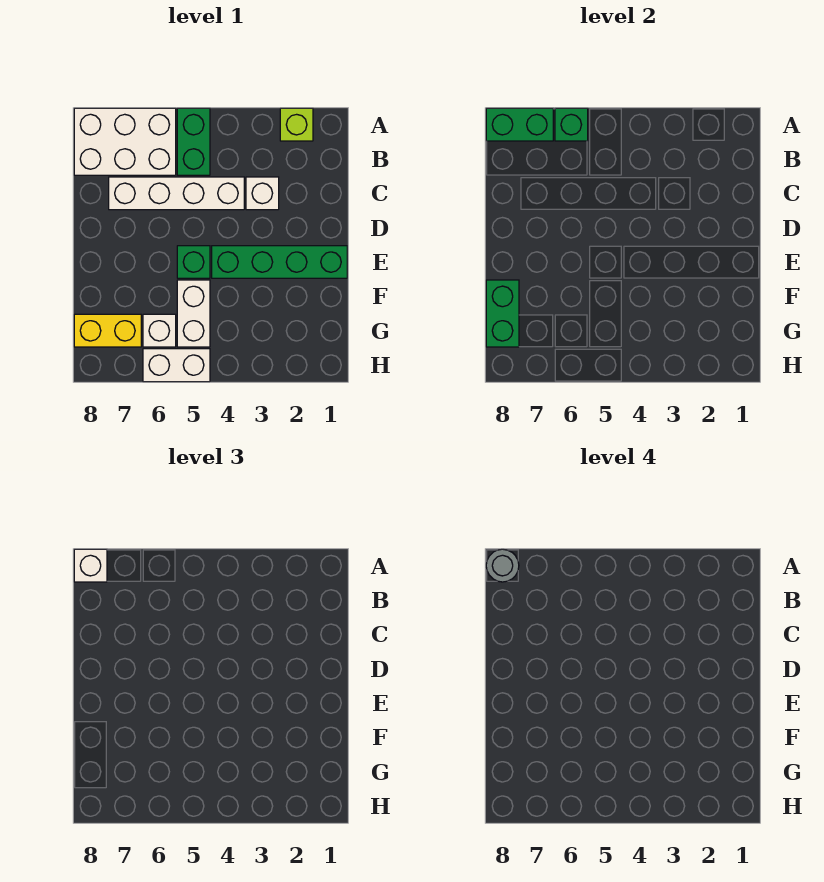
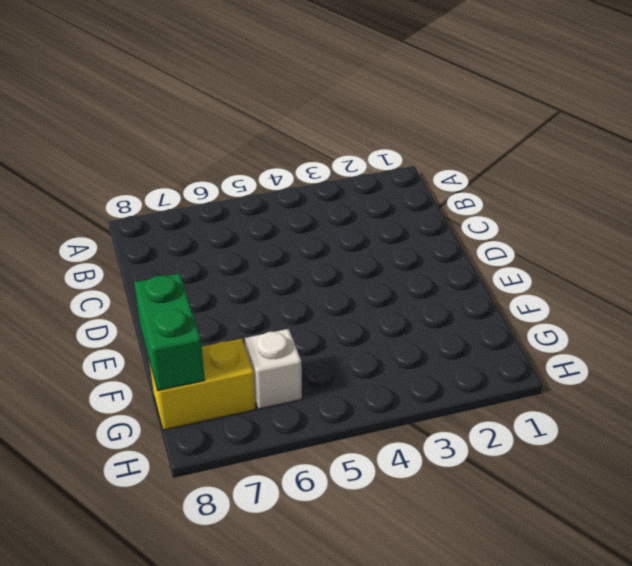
none -> lime 1x1 brick [280,108,313,141]
none -> green 1x2 brick [177,108,210,175]
none -> white 2x3 brick [74,108,176,175]

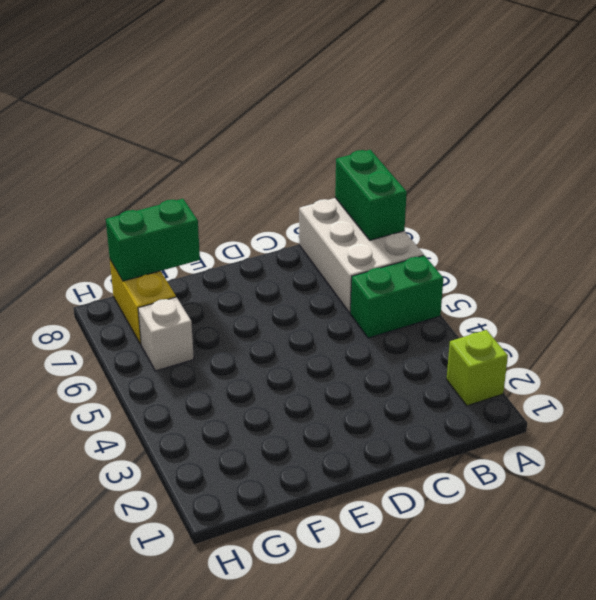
none -> white 1x1 brick [246,177,279,210]
none -> white 1x4 brick [109,177,244,210]
none -> green 1x4 brick [212,246,347,278]

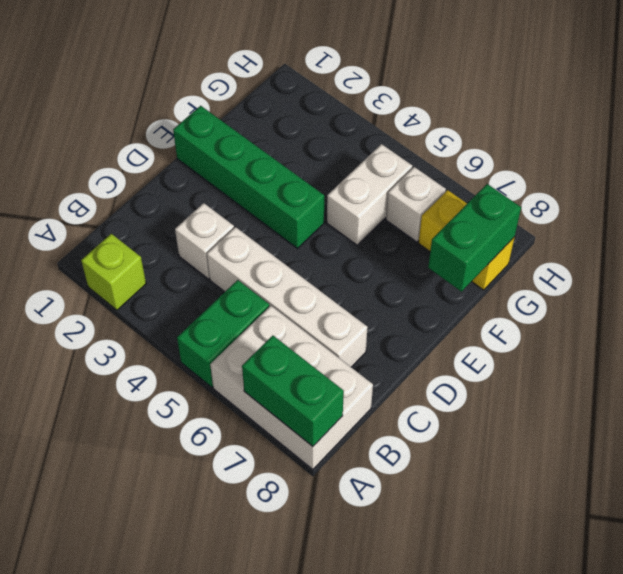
none -> green 1x1 brick [177,246,210,278]
none -> white 1x2 brick [143,349,210,382]
none -> green 1x1 brick [555,108,588,141]

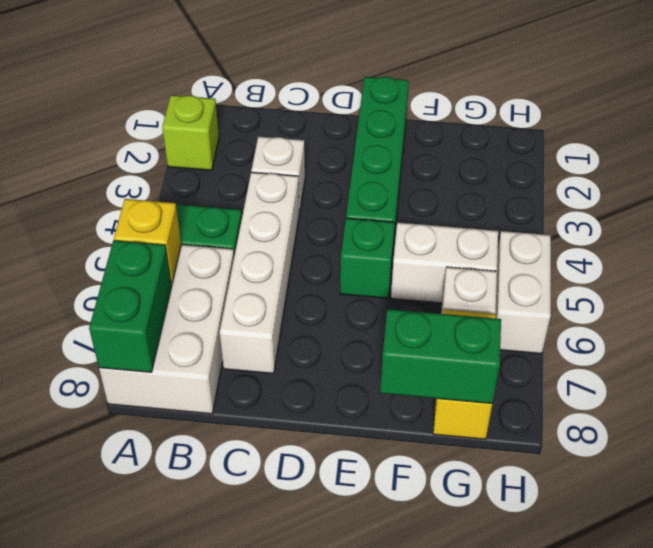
yellow 1x1 brick [114,199,181,283] -> green 1x1 brick [555,108,588,141]
none -> white 1x1 brick [74,549,107,582]
none -> grey 1x1 round brick [486,549,519,582]

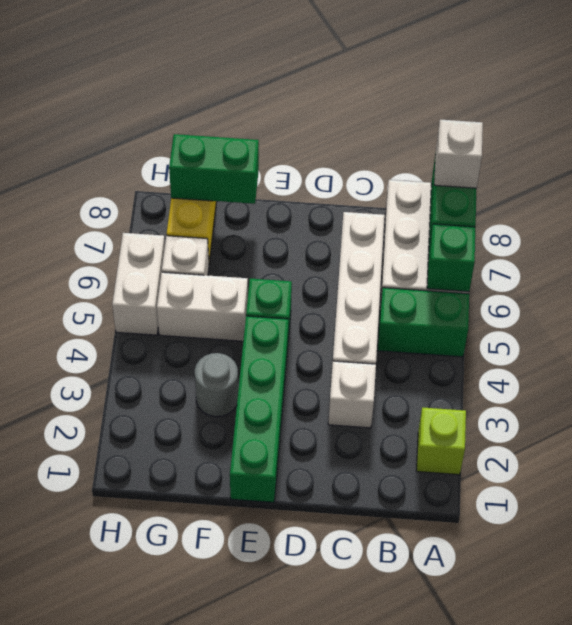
grey 1x1 round brick [195,353,238,417] -> grey 1x1 round brick moved to [486,549,519,582]

